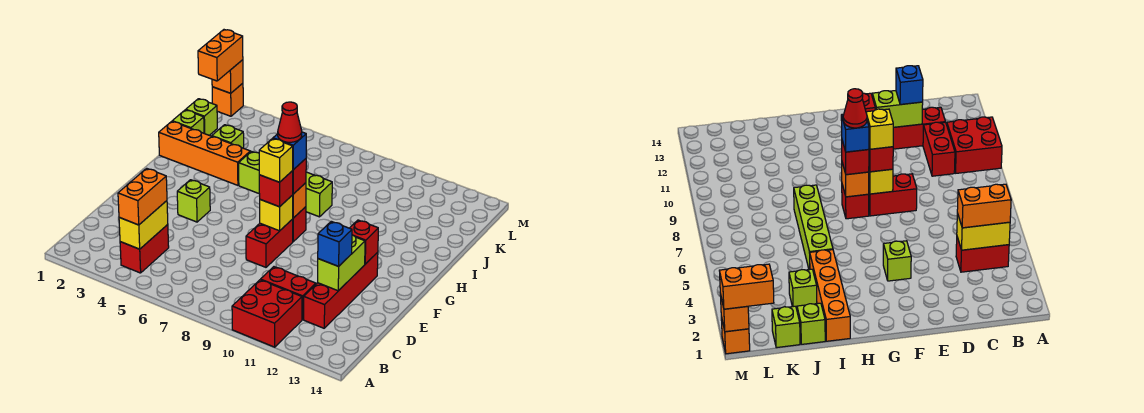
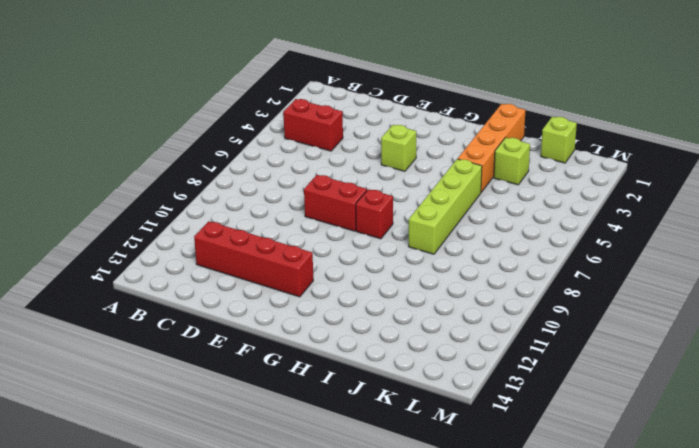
none -> red 2x2 brick [232,280,302,347]
none -> red 1x2 brick [261,267,316,320]
none -> lime 1x1 brick [172,110,204,133]

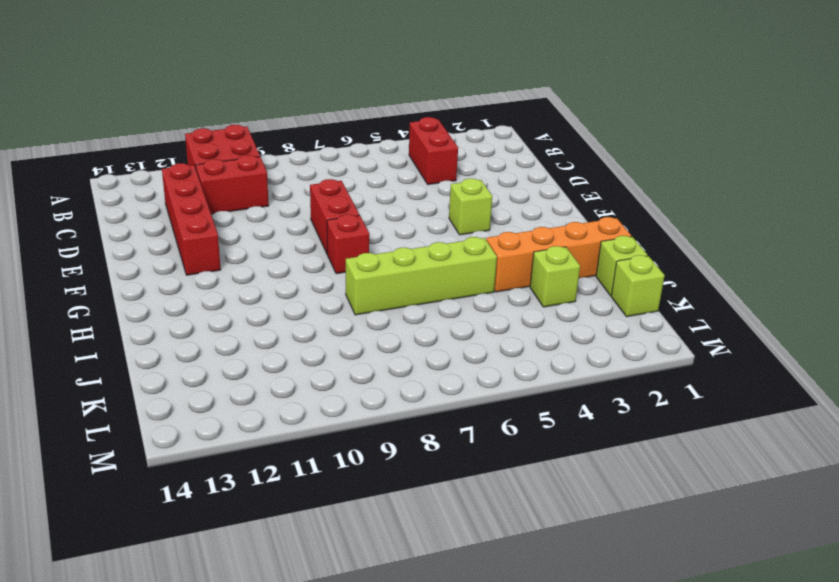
none -> orange 1x1 brick [212,83,243,116]
none -> yellow 1x2 brick [119,201,168,249]
none -> lime 1x2 brick [318,235,365,291]

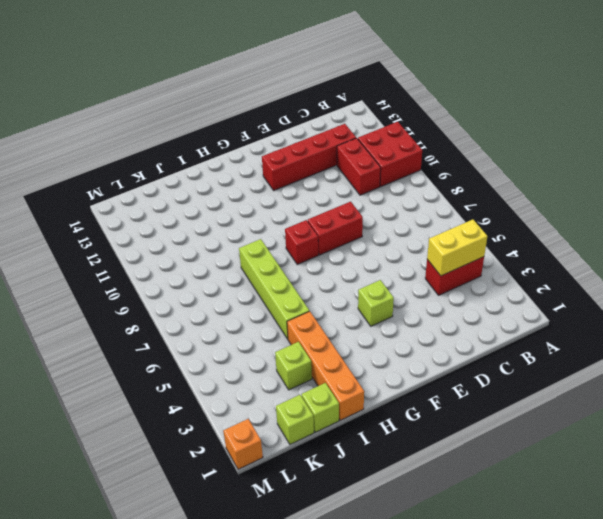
none -> lime 1x2 brick [318,235,365,291]
none -> yellow 1x1 brick [260,195,293,231]
none -> red 1x1 brick [350,220,378,264]

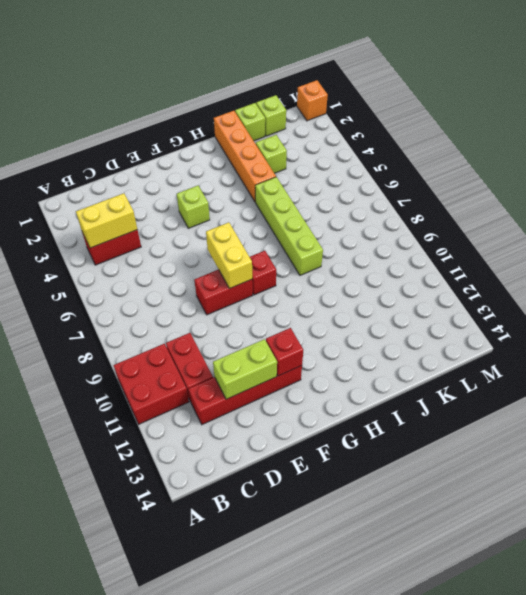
yellow 1x2 brick [206,222,252,289] -> yellow 1x1 brick [260,195,293,231]
none -> orange 1x1 brick [293,183,306,218]
none -> orange 1x1 brick [212,60,243,93]
none -> orange 1x2 brick [118,168,167,225]

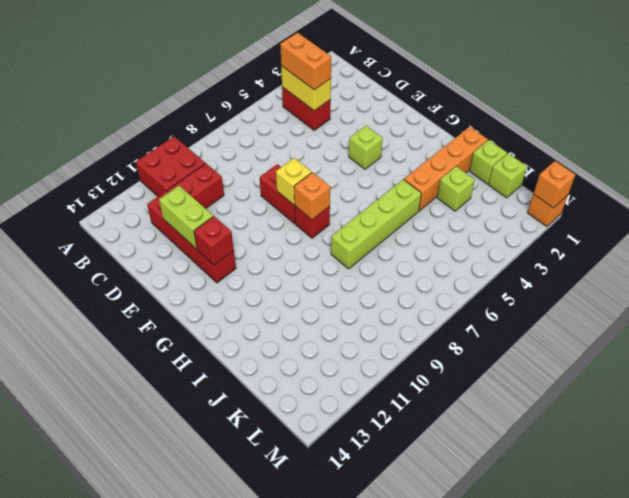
none -> blue 1x1 brick [318,221,352,266]
none -> red 1x1 brick [259,171,293,207]
none -> red 1x1 brick [293,159,306,194]

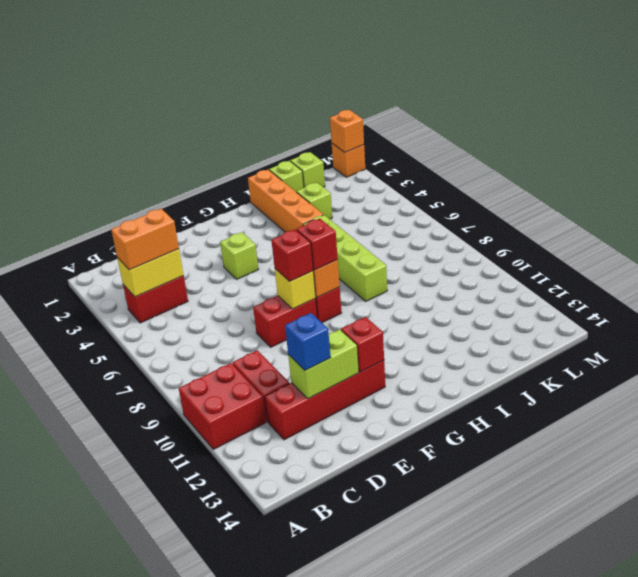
none -> orange 1x2 brick [198,30,243,81]
none -> yellow 1x1 brick [259,139,293,182]
none -> blue 1x1 brick [273,132,306,170]

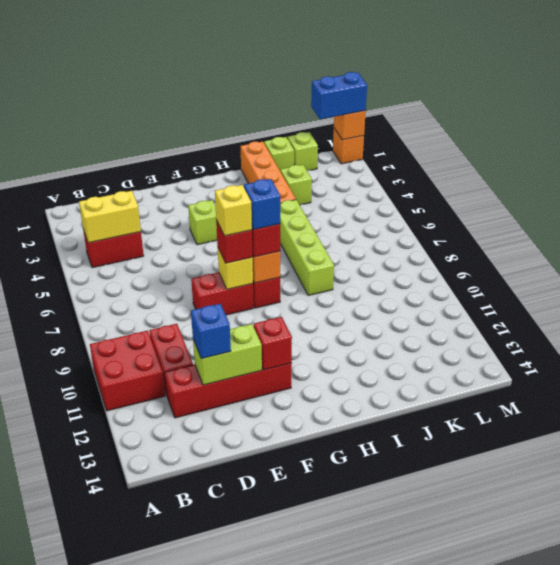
blue 1x2 brick [311,72,367,119] -> orange 1x2 brick [198,30,243,81]
none -> orange 1x2 brick [118,168,167,225]
none -> red 1x1 cone [278,102,302,142]

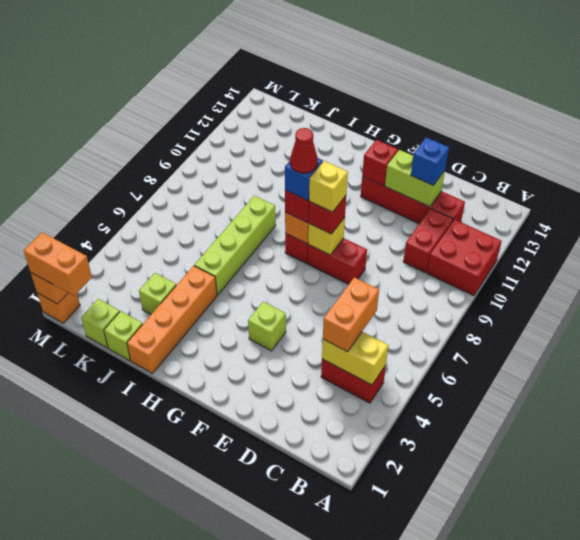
orange 1x2 brick [323,277,379,352] -> orange 1x2 brick turned to [118,168,167,225]

